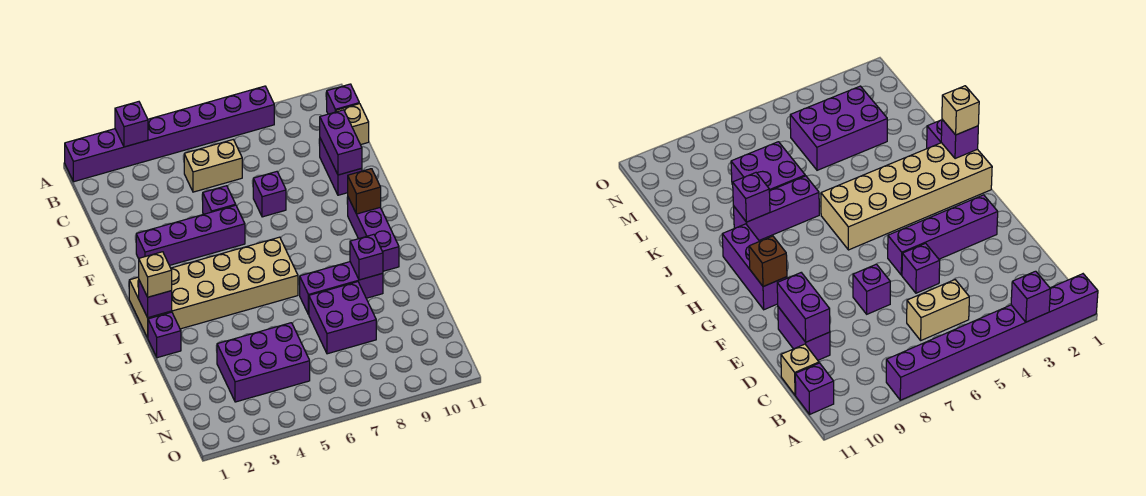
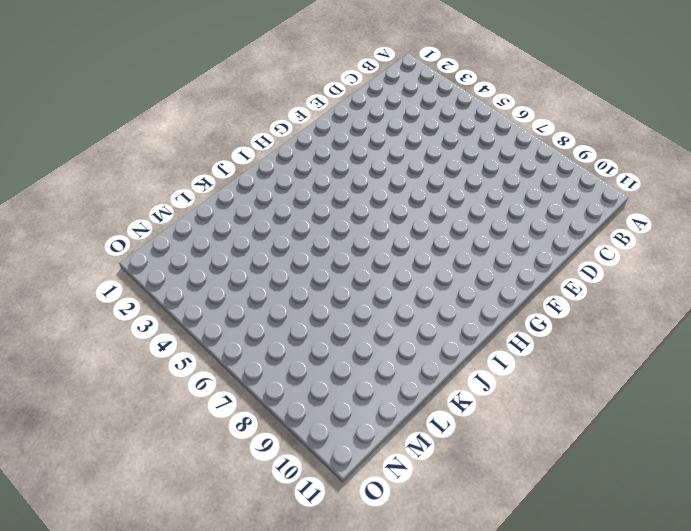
none -> purple 1x8 brick [65,86,274,182]
none -> purple 1x1 brick [327,84,359,114]
none -> tan 1x2 brick [184,140,242,192]

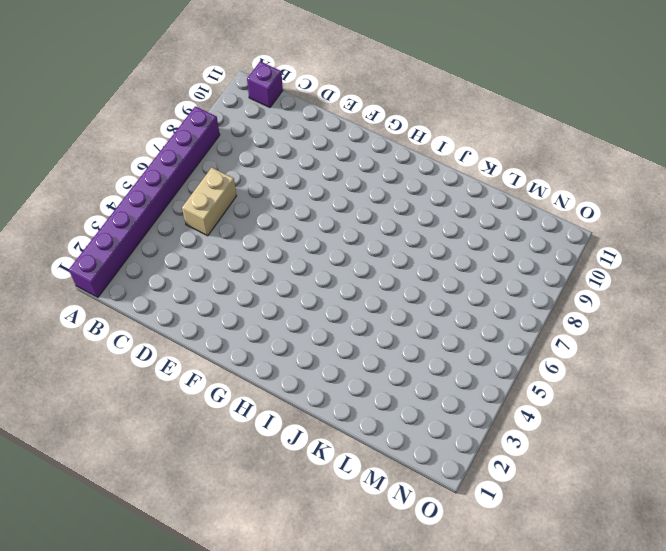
none -> tan 1x1 brick [336,104,369,145]
none -> purple 1x2 brick [320,139,362,195]
none -> purple 1x1 brick [203,186,236,214]

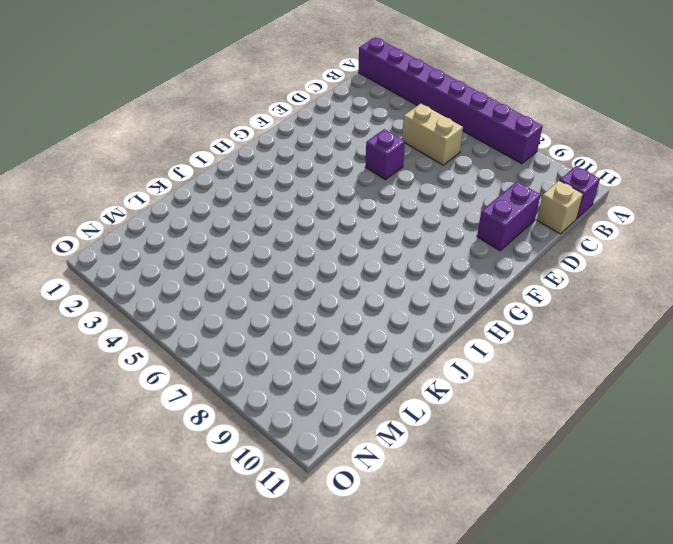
none -> purple 1x1 brick [253,172,286,217]
none -> purple 1x4 brick [136,205,245,265]
none -> purple 1x3 brick [348,198,399,271]

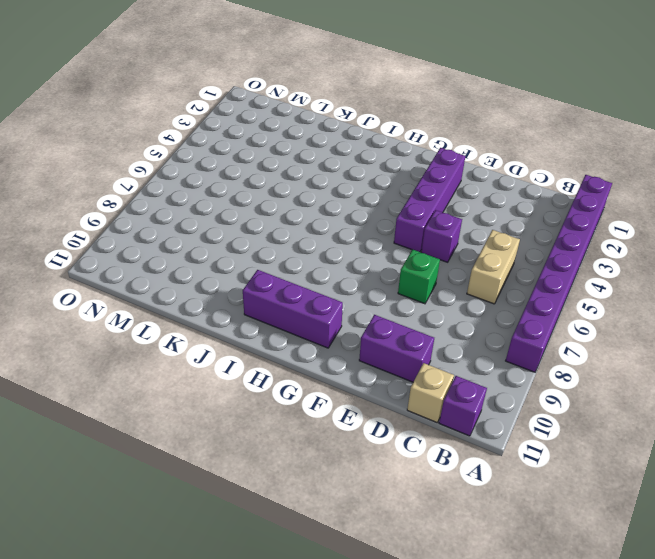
green 1x1 brick [398,250,440,304] -> purple 1x1 brick [253,172,286,217]
none -> tan 2x6 brick [129,237,298,338]
none -> purple 1x1 brick [148,312,181,358]
none -> purple 1x3 brick [300,262,383,315]

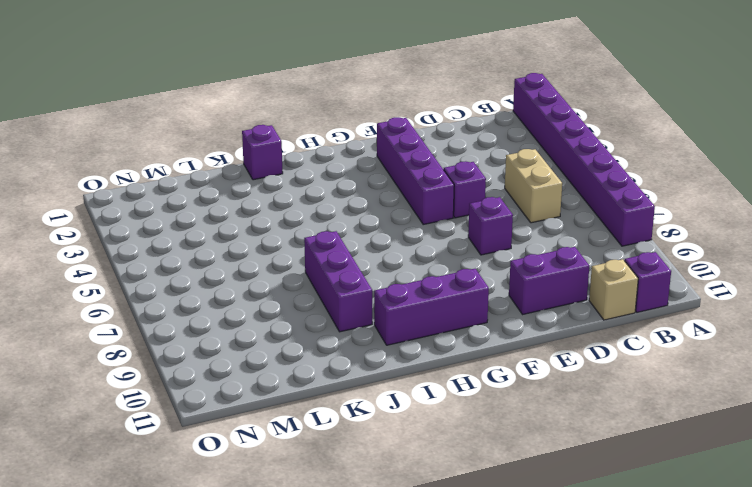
none -> tan 2x6 brick [129,237,298,338]
none -> purple 2x2 brick [309,282,376,354]
none -> purple 2x3 brick [217,323,310,402]

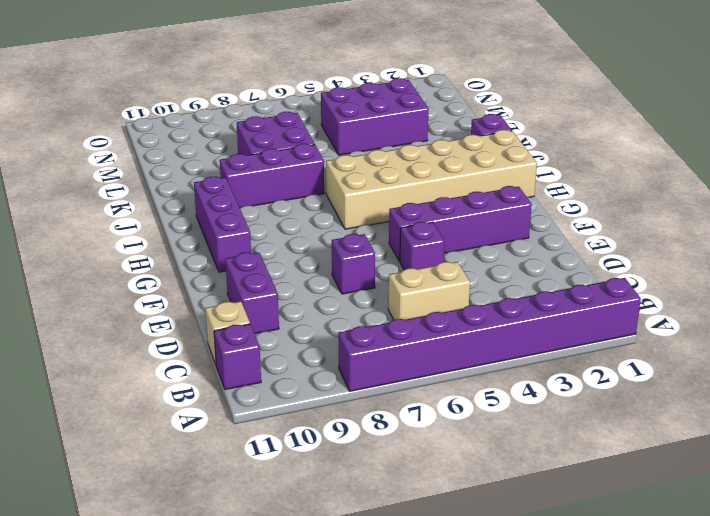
none -> purple 1x1 brick [115,102,148,147]
none -> purple 1x2 brick [320,110,362,175]
none -> brown 1x1 brick [348,169,381,214]

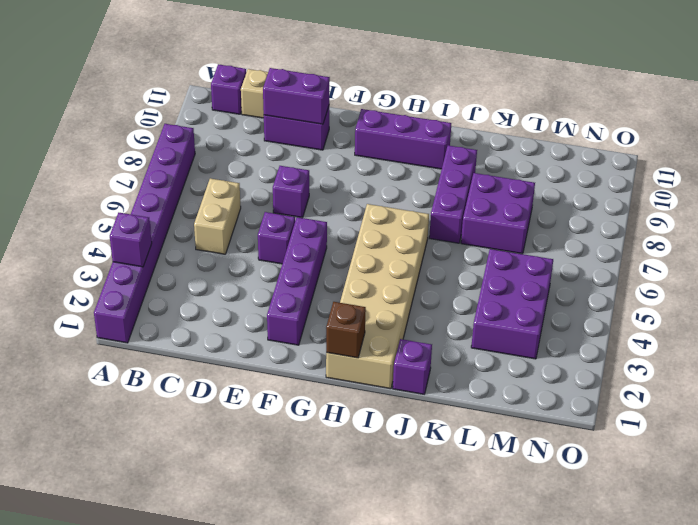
brown 1x1 brick [326,302,366,358] -> brown 1x1 brick moved to [348,169,381,214]
none -> purple 1x1 brick [139,281,172,318]
none -> purple 1x1 brick [350,234,383,280]
none -> tan 1x1 brick [139,252,172,297]

